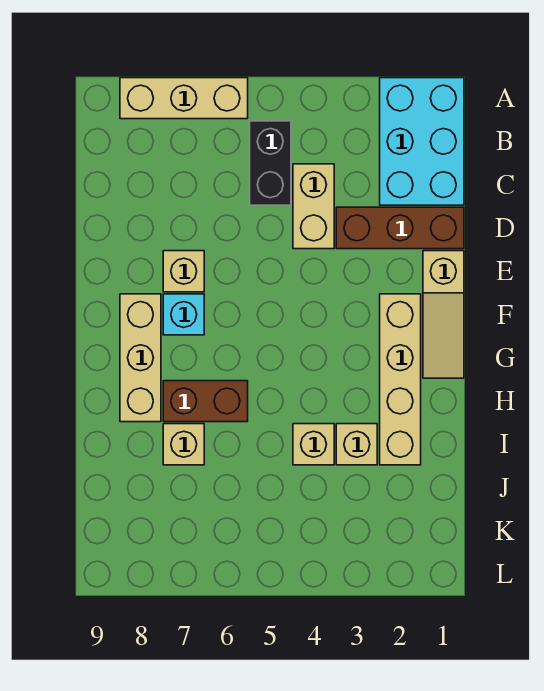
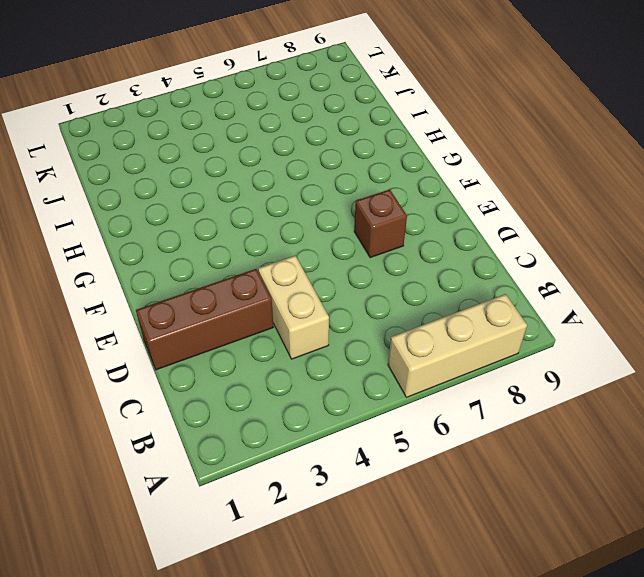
brown 1x1 brick [354,190,407,258] -> tan 1x1 brick [163,251,204,292]
none -> cyan 2x3 brick [380,78,464,205]
none -> black 1x2 brick [250,121,291,205]
none -> tan 1x3 slope [423,251,464,378]

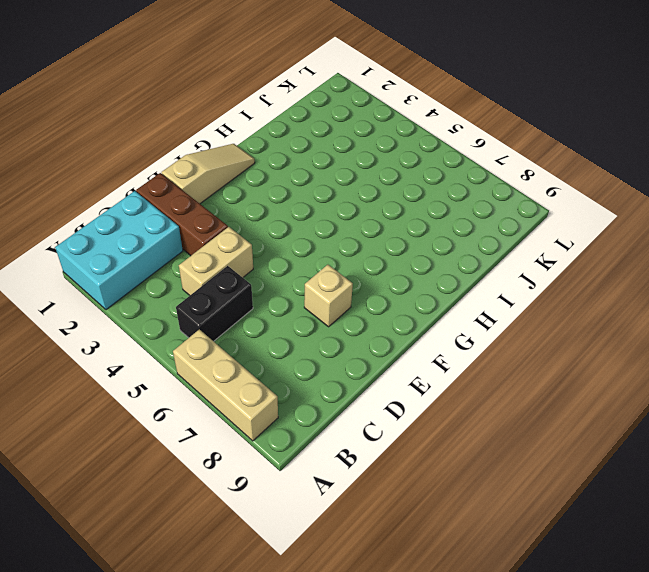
none -> tan 1x4 brick [380,294,421,465]
none -> cyan 1x1 brick [163,294,204,335]
none -> tan 1x3 brick [120,294,161,422]

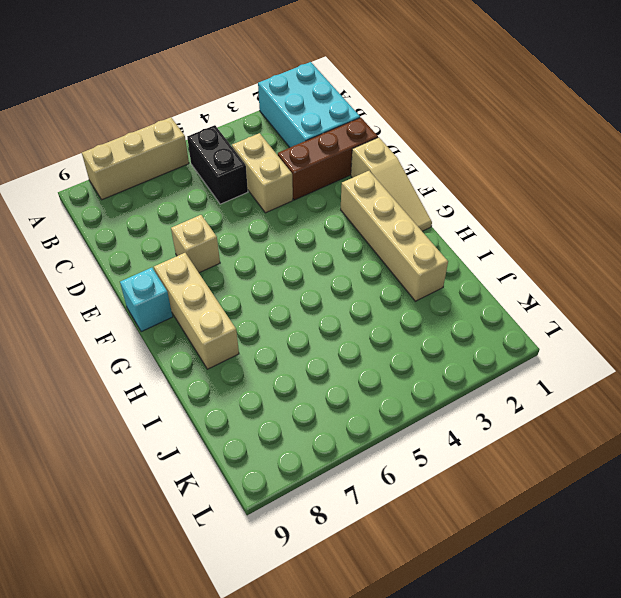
cyan 1x1 brick [120,268,173,332] -> cyan 1x1 brick moved to [163,294,204,335]
none -> brown 1x2 brick [163,381,248,422]
none -> tan 1x1 brick [336,424,377,465]
none -> tan 1x1 brick [293,424,334,465]

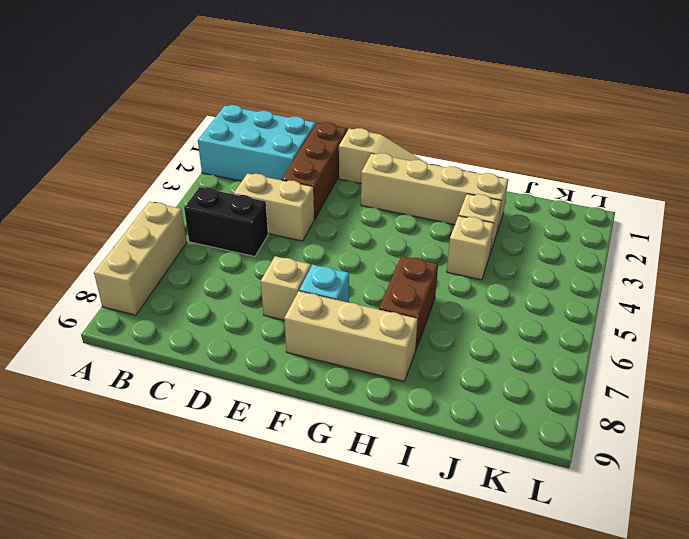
none -> tan 1x1 brick [163,424,204,465]

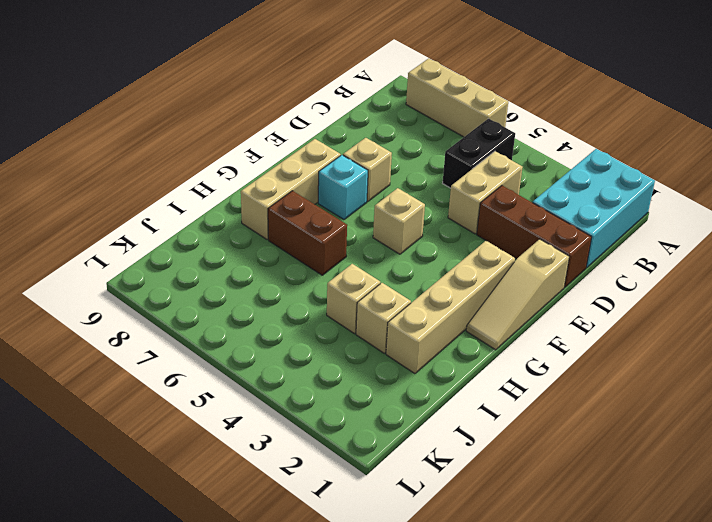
tan 1x1 brick [373,188,425,254] -> tan 1x1 brick moved to [163,424,204,465]

